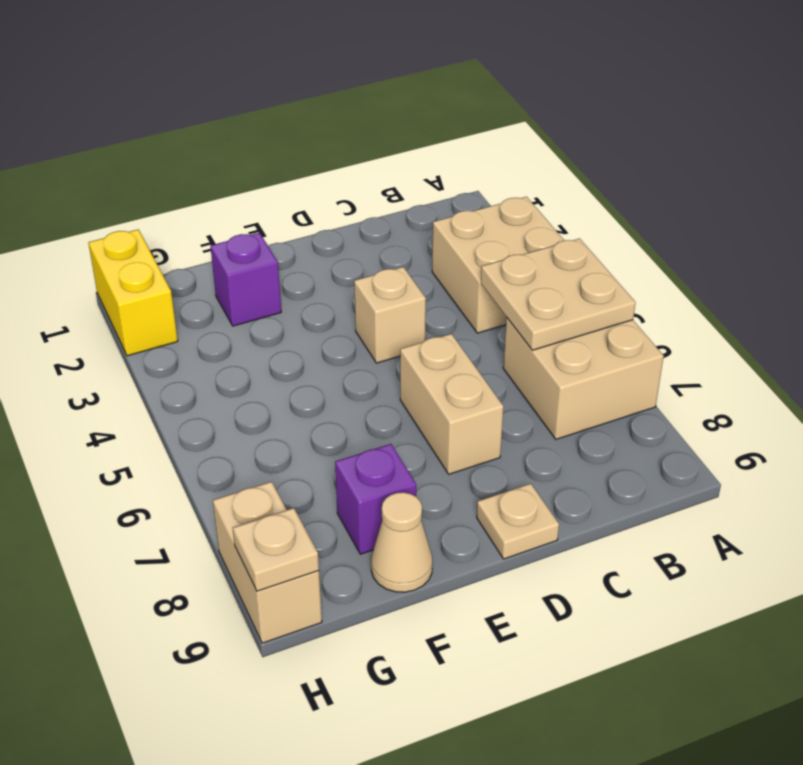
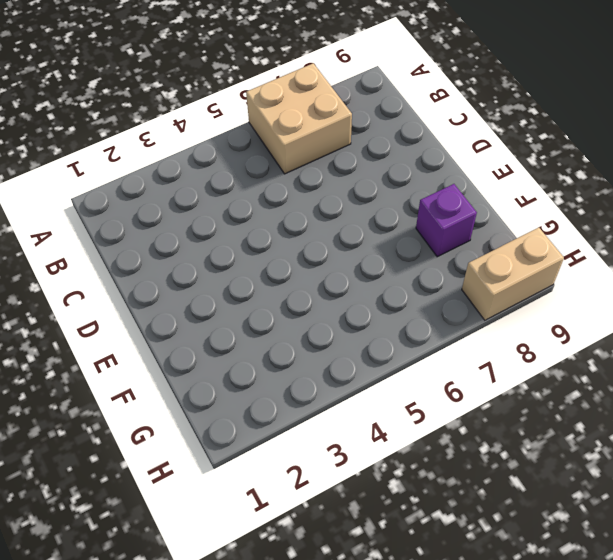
none -> tan 2x2 brick [432,197,564,333]
none -> tan 1x1 brick [354,267,426,363]
none -> tan 1x2 brick [400,334,503,474]

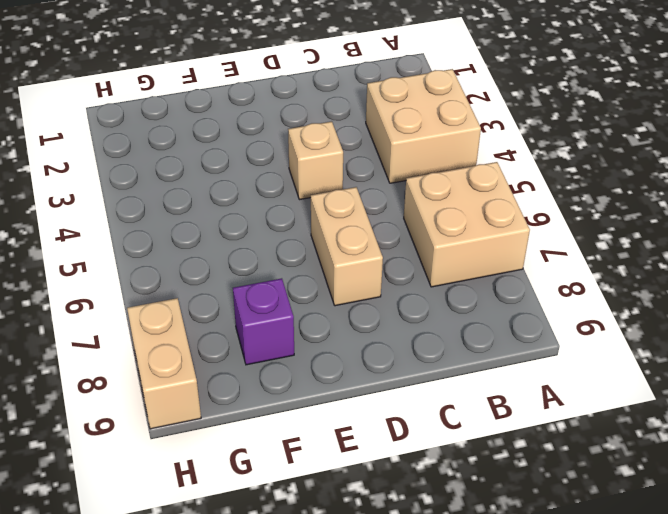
none -> tan 1x1 plate [477,484,559,559]
none -> purple 1x1 brick [210,233,281,326]
none -> tan 1x1 cone [371,492,432,592]

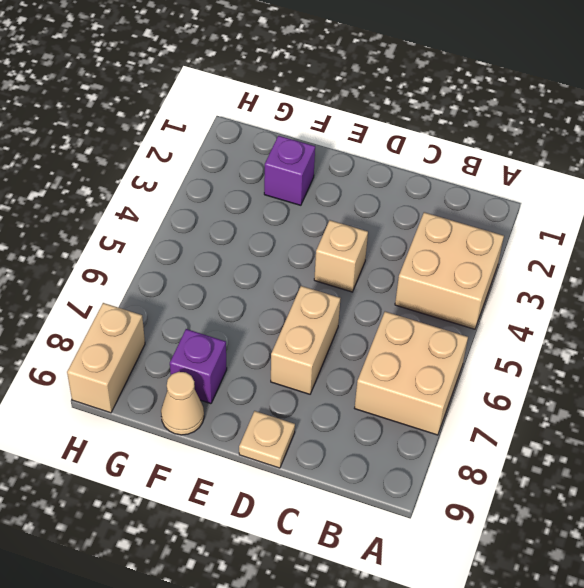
none -> yellow 1x2 brick [88,229,178,356]
none -> tan 2x2 plate [481,239,636,350]
none -> tan 1x1 plate [233,508,319,591]

